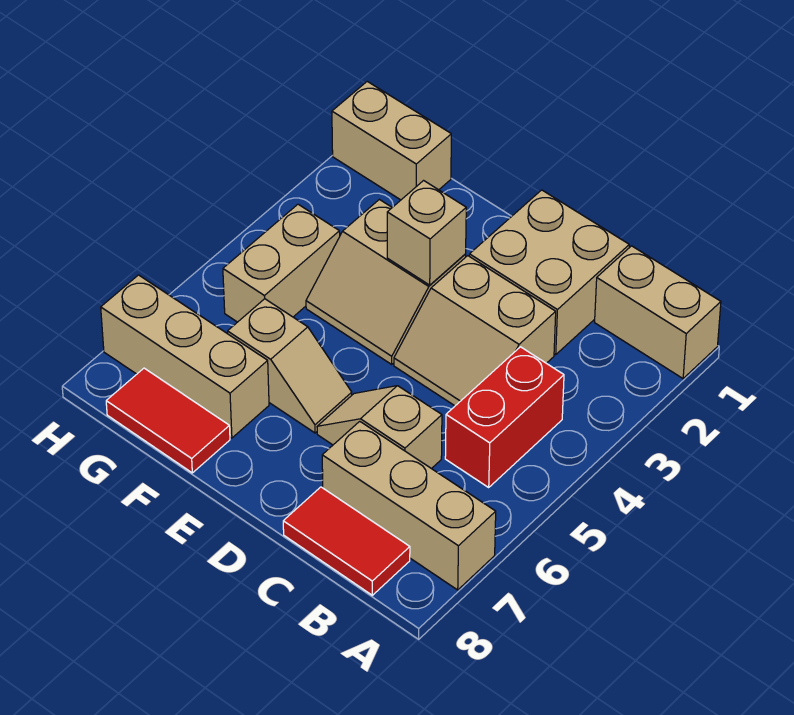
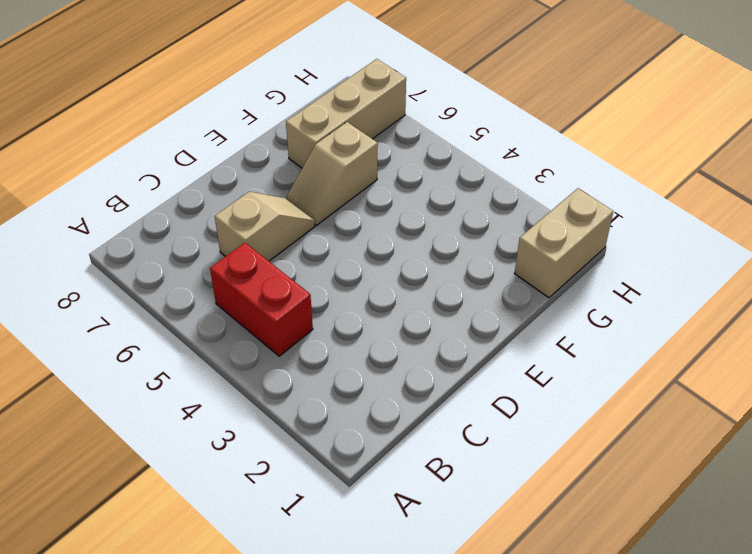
none -> tan 1x2 brick [595,246,721,378]
none -> tan 1x3 brick [322,421,496,590]
none -> red 1x2 tile [283,487,410,595]

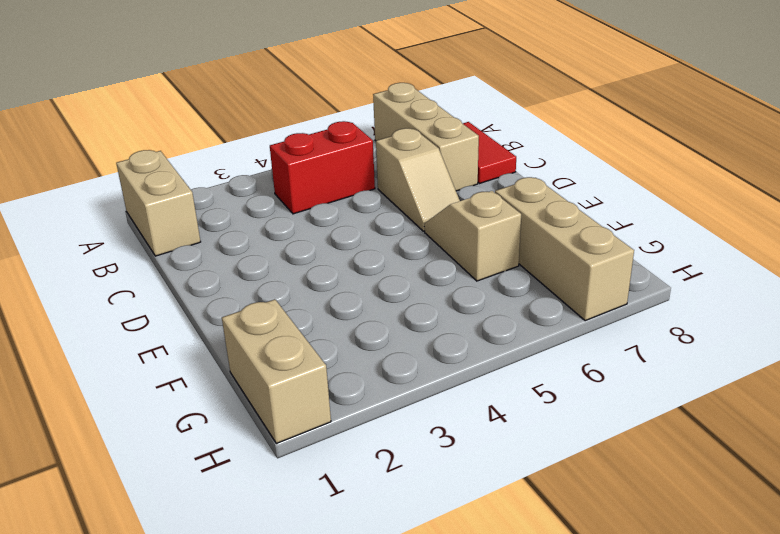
none -> tan 2x2 brick [469,190,629,354]
none -> tan 2x2 slope [394,256,556,406]
none -> tan 2x2 slope [306,199,466,364]

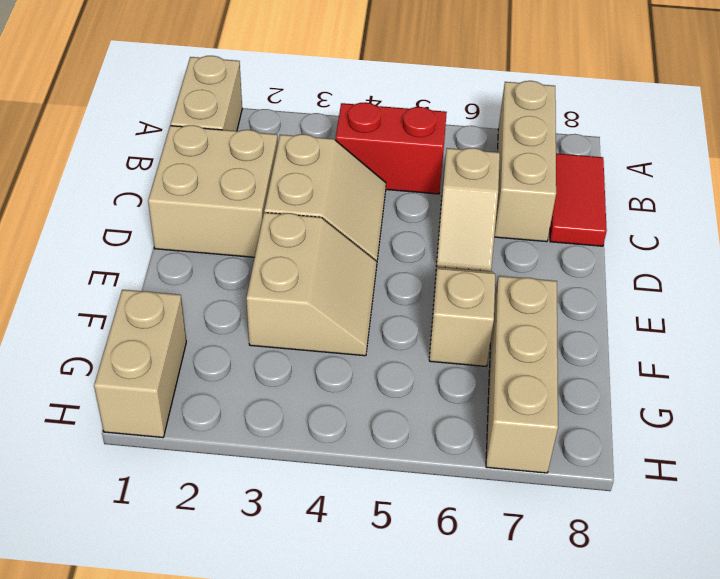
none -> red 1x2 tile [106,368,230,473]
none -> tan 1x2 brick [223,204,340,322]
none -> tan 1x1 brick [387,181,466,285]

